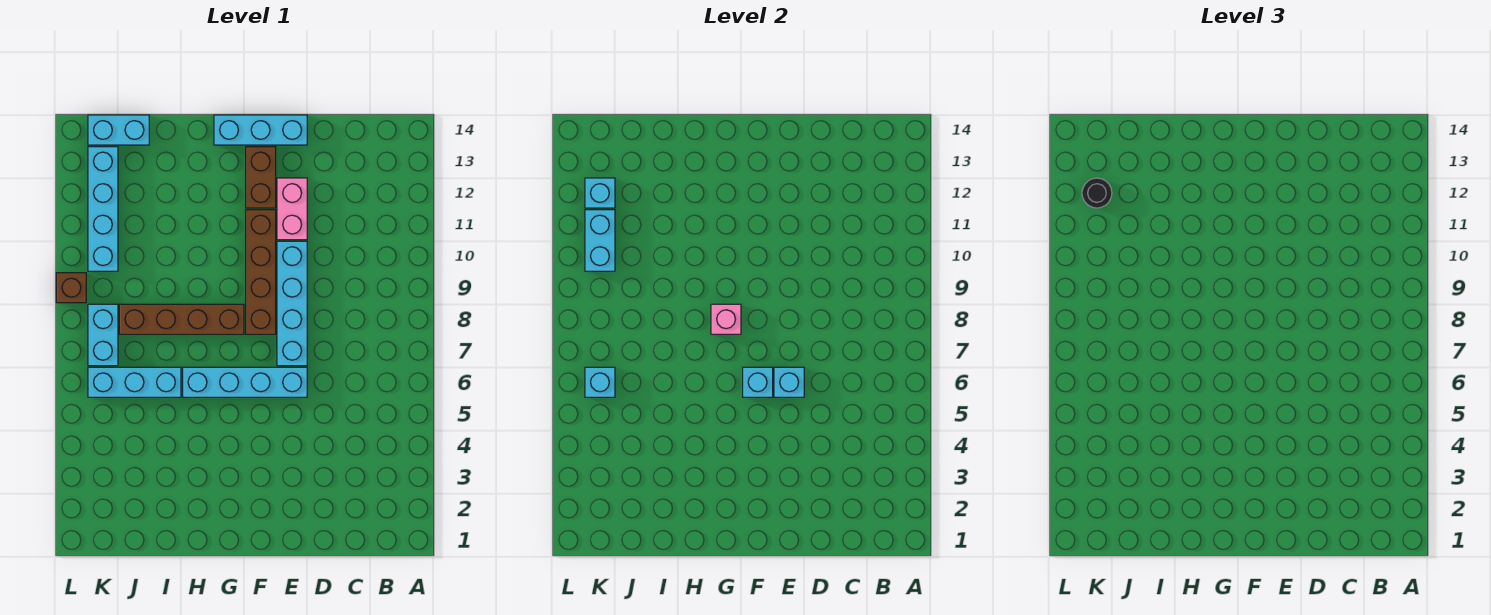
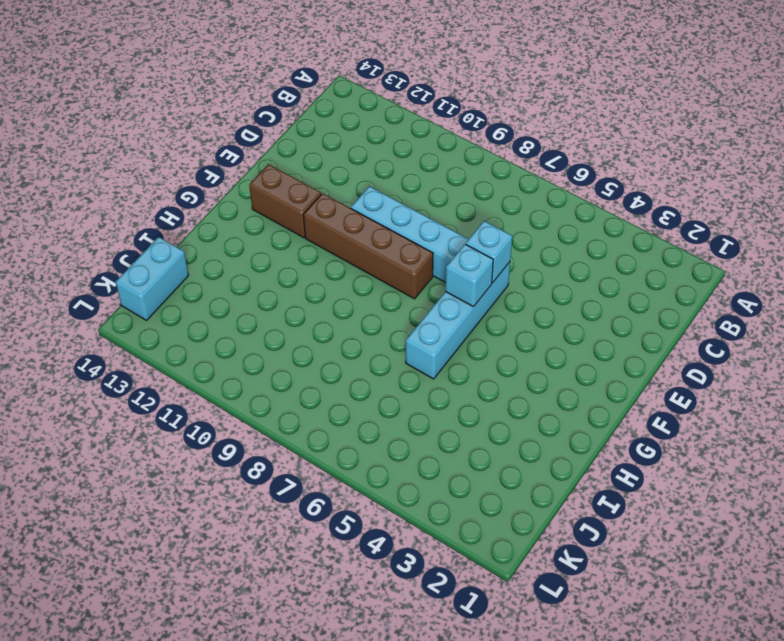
none -> pink 1x2 brick [277,178,307,240]
none -> cyan 1x3 brick [214,115,307,145]
none -> brown 1x4 brick [119,304,244,334]

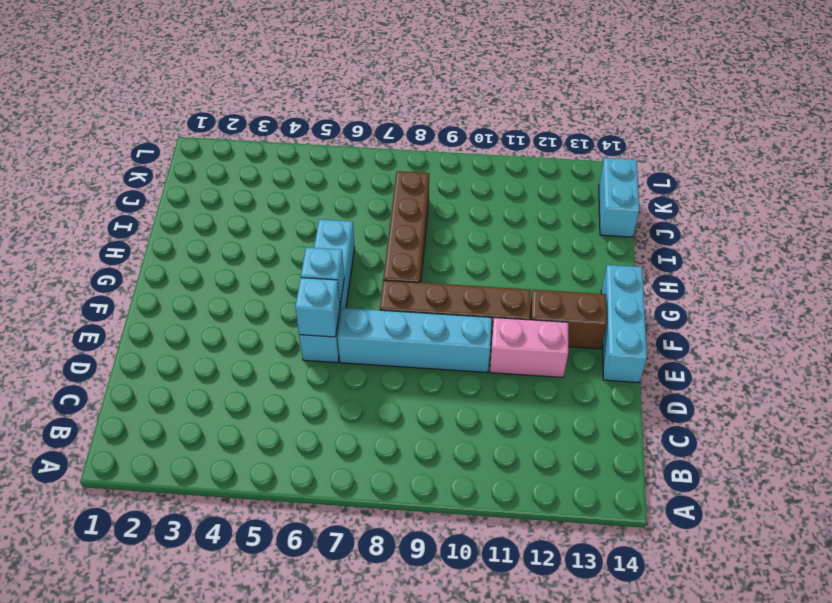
none -> cyan 1x3 brick [88,367,181,397]
none -> cyan 1x2 brick [88,304,118,366]
none -> cyan 1x4 brick [88,147,118,271]

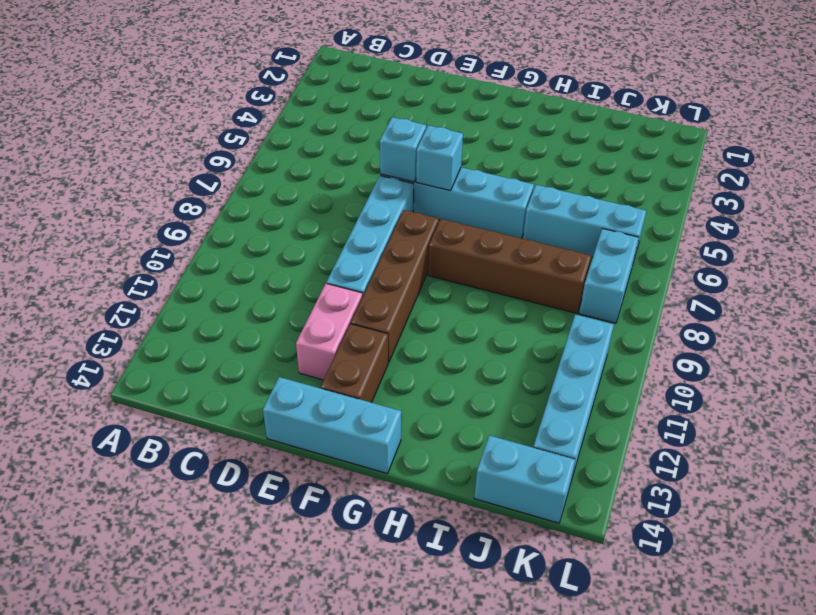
none -> brown 1x1 brick [56,273,86,303]
none -> pink 1x1 brick [711,304,741,334]
none -> cyan 1x1 brick [585,367,615,397]

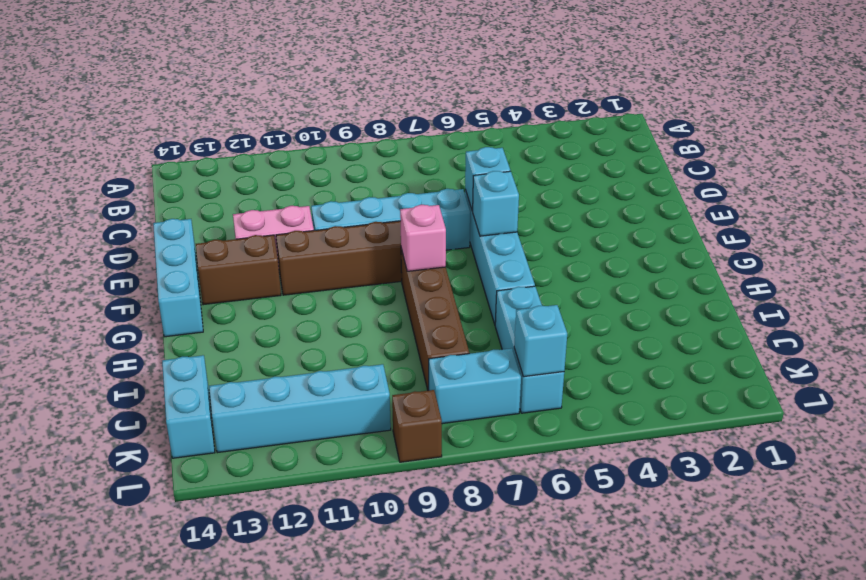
none -> cyan 1x2 brick [585,210,615,271]
none -> cyan 1x1 brick [585,178,615,208]
none -> black 1x1 round brick [1082,178,1112,208]

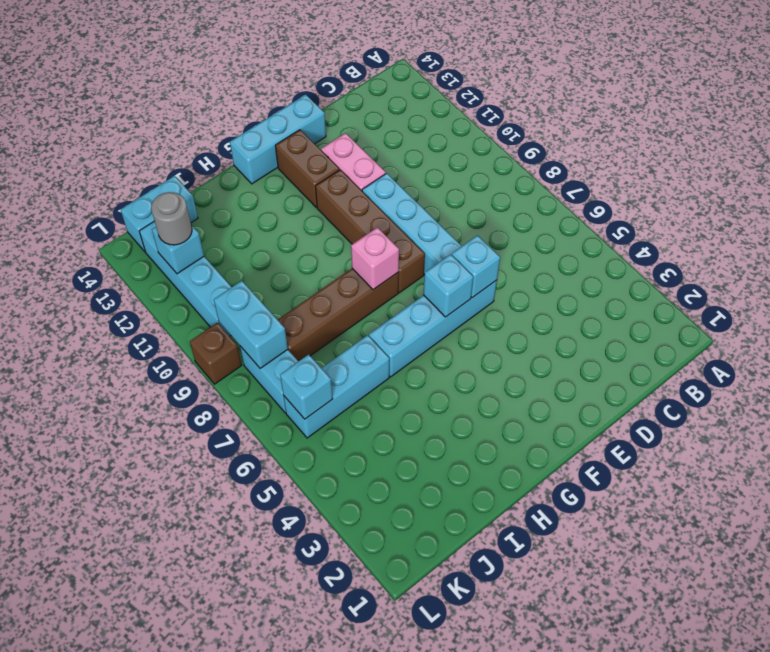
cyan 1x2 brick [214,281,288,368] -> cyan 1x2 brick moved to [585,210,615,271]
grey 1x1 round brick [151,192,192,245] -> black 1x1 round brick [1082,178,1112,208]

